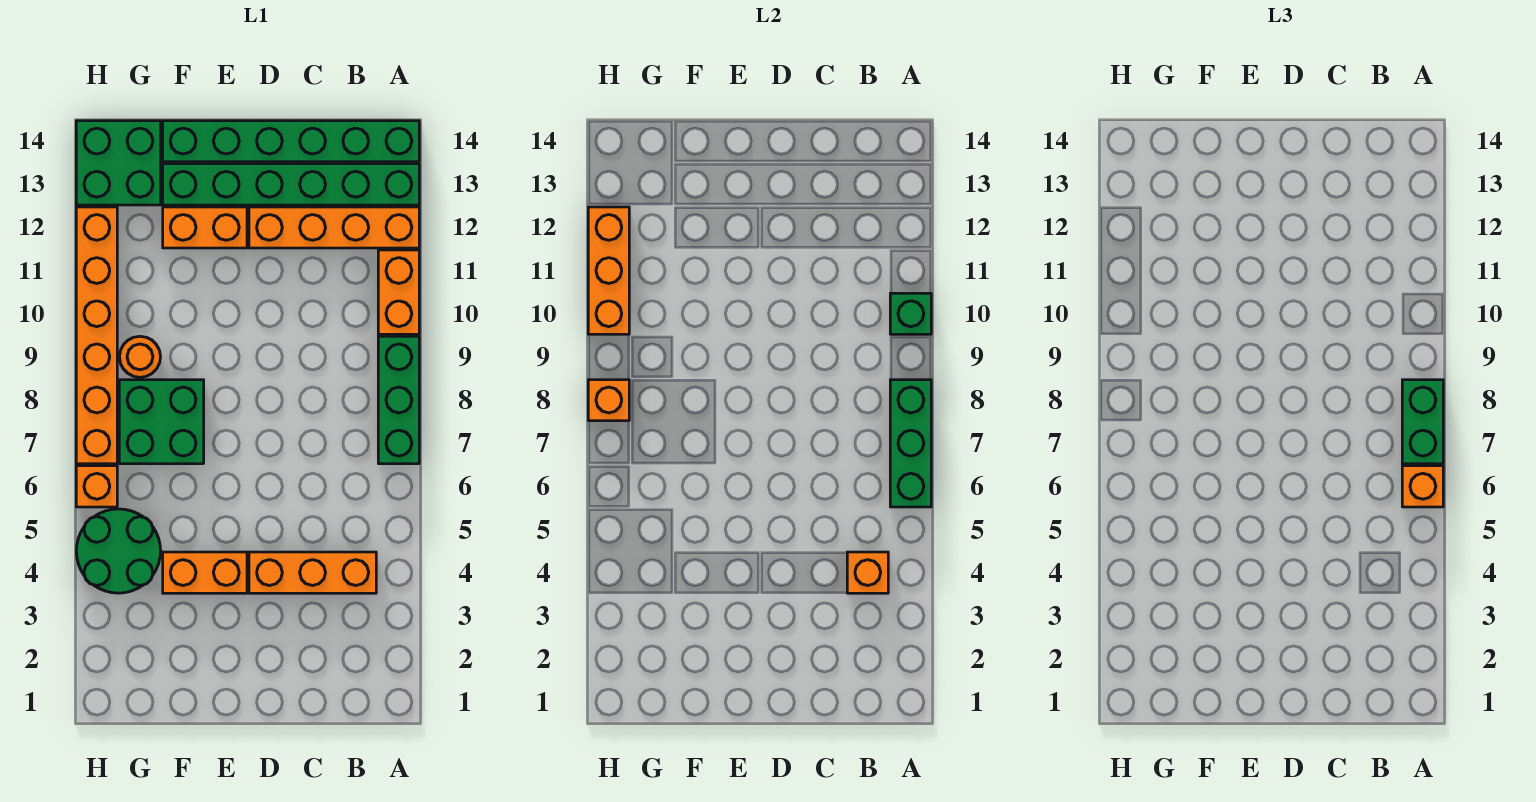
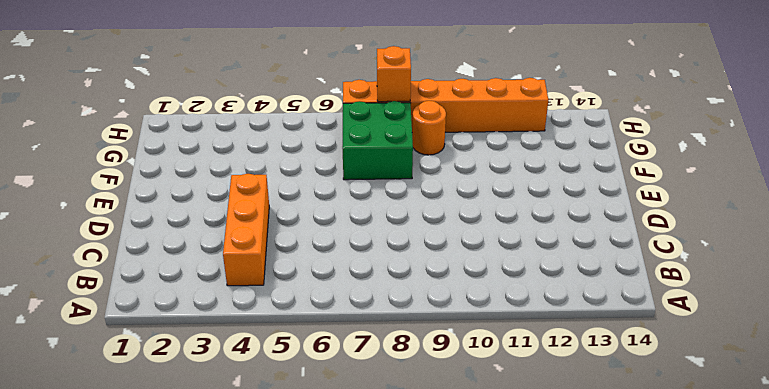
none -> green 1x3 brick [378,336,419,464]
none -> orange 1x2 brick [378,250,419,334]
none -> orange 1x4 brick [249,207,419,248]

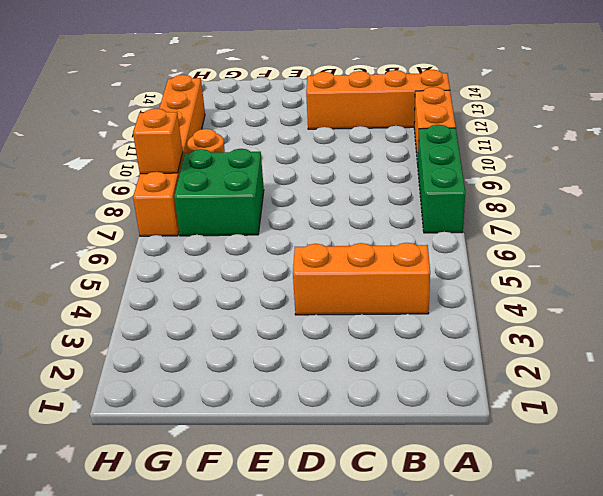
none -> green 1x6 brick [163,164,419,205]
none -> green 1x6 brick [163,121,419,162]
none -> orange 1x2 brick [163,552,247,593]

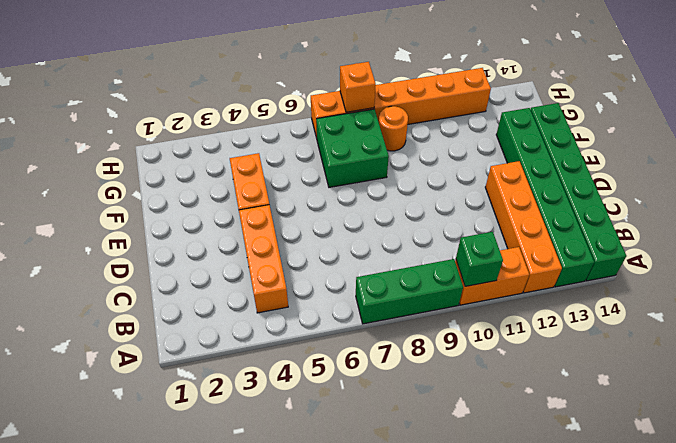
none -> orange 1x2 brick [163,207,247,248]
none -> green 2x2 round brick [76,509,161,593]
none -> green 2x2 brick [76,121,161,205]

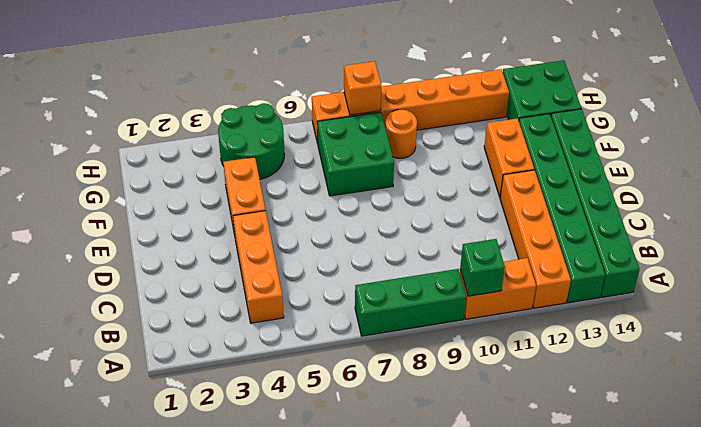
none -> orange 1x1 brick [76,466,117,507]
none -> green 1x3 brick [890,380,931,507]
none -> orange 1x1 brick [847,552,888,593]

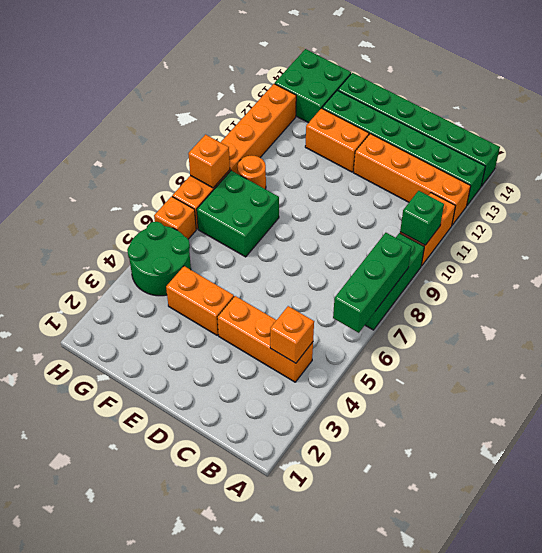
none -> orange 1x3 brick [588,207,629,334]
none -> orange 1x1 brick [1402,466,1443,507]
none -> green 1x2 brick [1402,380,1443,464]

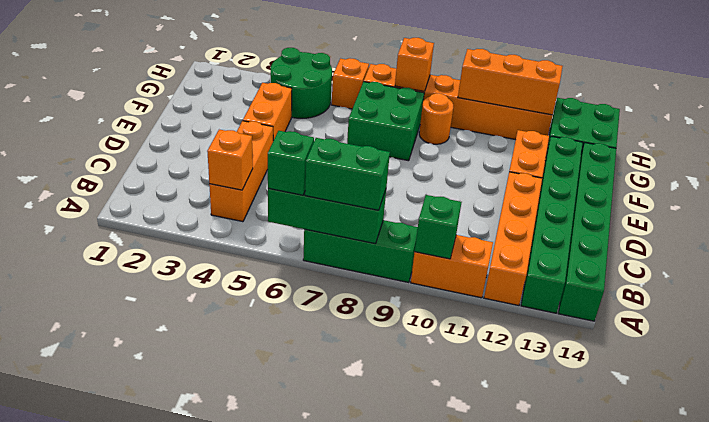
green 1x1 brick [268,131,314,195] -> orange 1x1 brick [1402,466,1443,507]

